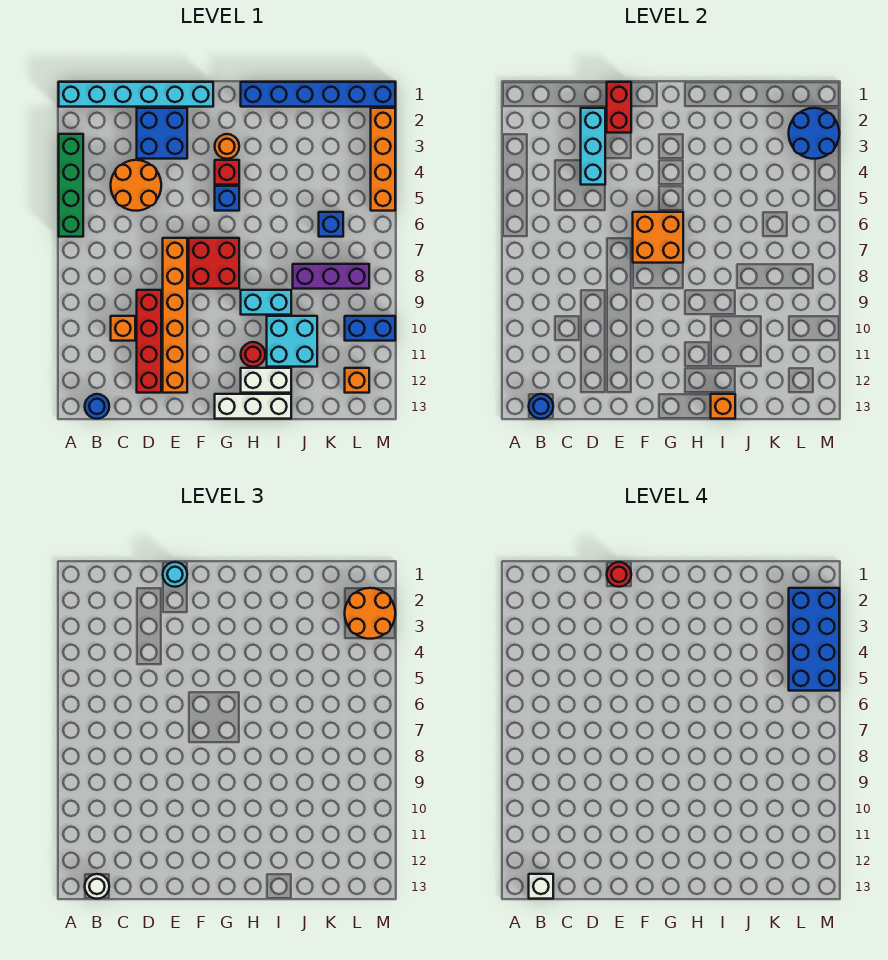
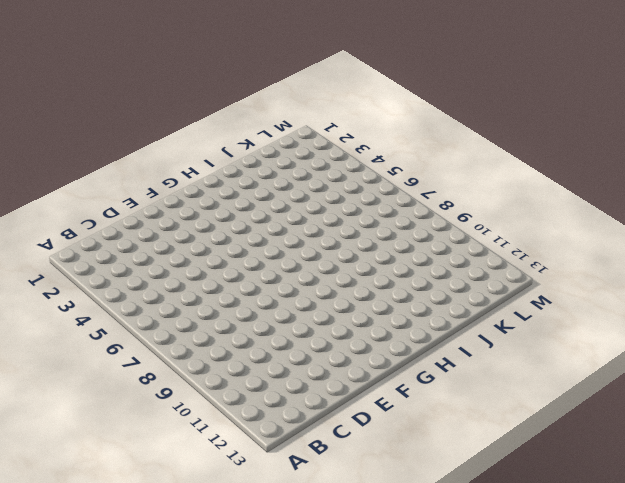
none -> cyan 1x6 brick [59,82,213,107]
none -> green 1x4 brick [59,134,83,237]
none -> blue 1x1 round brick [85,394,109,419]
none -> orange 2x2 round brick [111,160,161,211]

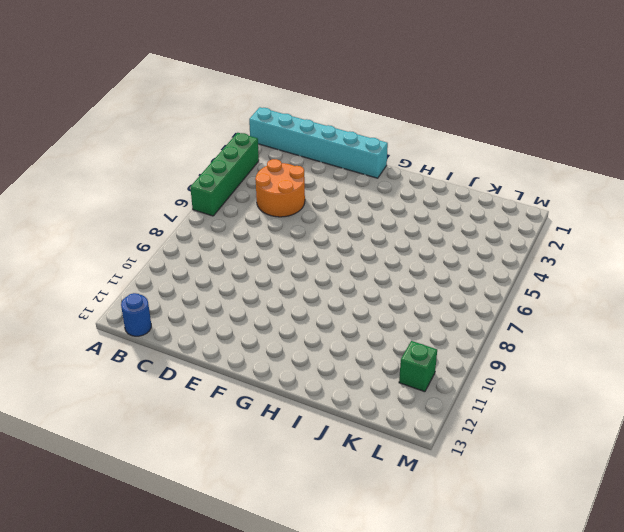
green 1x1 brick [399,341,437,392] -> none
none -> orange 1x1 brick [111,316,135,341]
none -> blue 2x2 brick [137,108,187,159]
none -> red 1x4 brick [137,290,161,393]
none -> orange 1x6 brick [163,238,187,393]

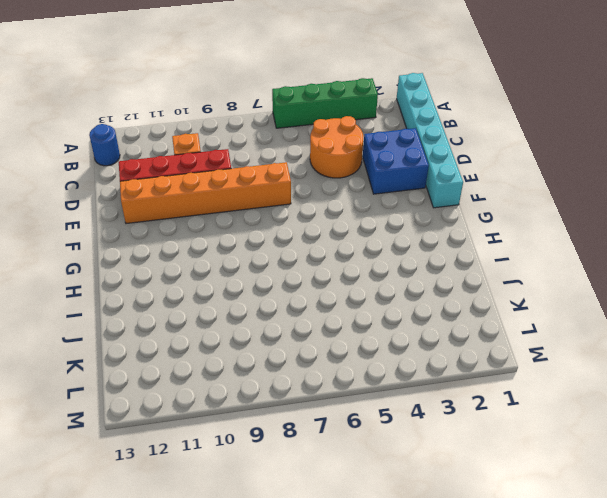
none -> red 2x2 brick [189,238,239,289]
none -> orange 1x1 round brick [215,134,239,159]
none -> red 1x1 brick [215,160,239,185]
none -> blue 1x1 brick [215,186,239,211]

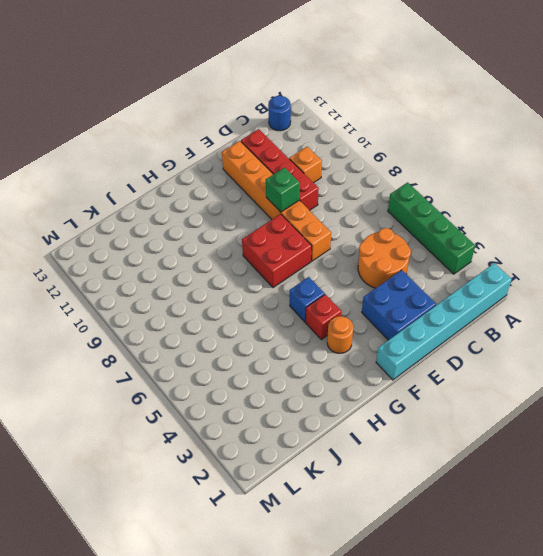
green 1x1 brick [266,168,300,212] -> none
none -> white 1x3 brick [215,394,291,419]
none -> blue 1x6 brick [241,82,395,107]
none -> cyan 1x2 brick [241,290,291,315]
none -> red 1x1 round brick [241,342,265,367]

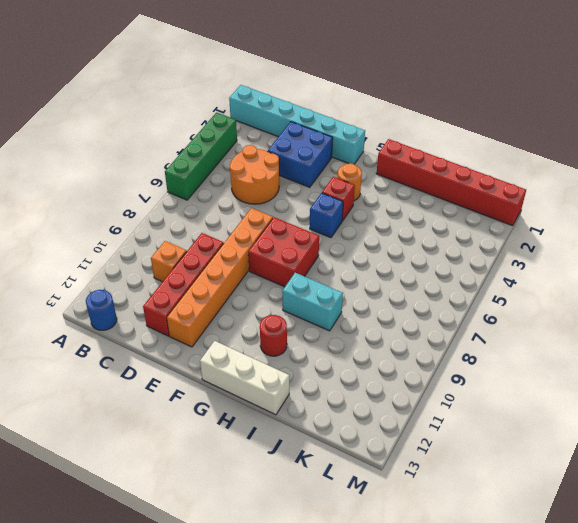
red 1x6 brick [376,139,526,226] -> blue 1x6 brick [241,82,395,107]
none -> white 1x2 brick [241,368,291,393]
none -> cyan 2x2 brick [267,316,317,367]
none -> purple 1x3 brick [293,264,369,289]
none -> blue 1x1 brick [319,212,343,237]

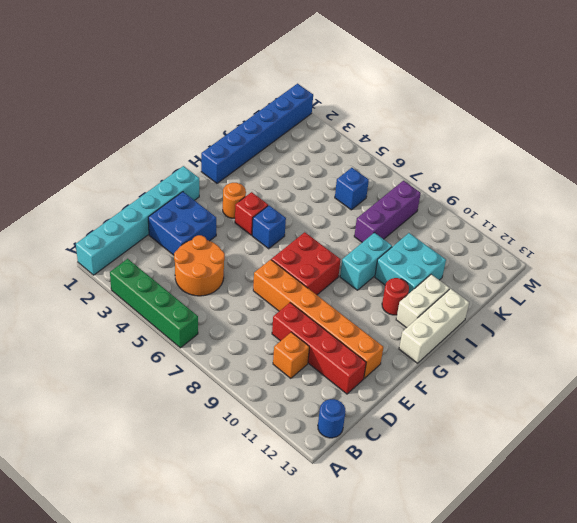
none -> blue 1x2 brick [345,316,395,341]
none -> orange 1x1 brick [345,368,369,393]
none -> orange 1x4 brick [371,108,395,211]
none -> blue 1x1 round brick [529,394,553,419]

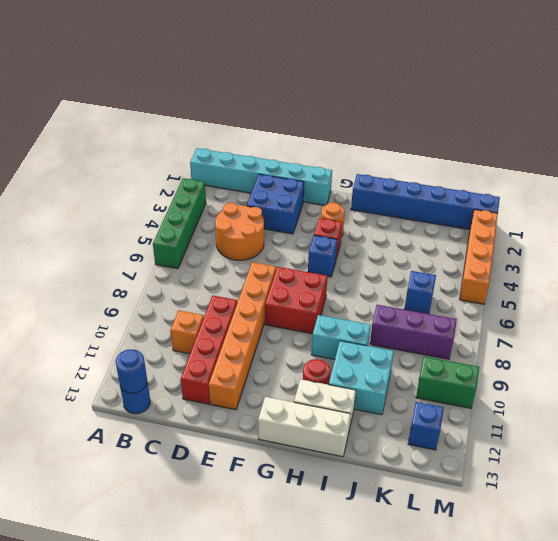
green 1x2 brick [416,357,479,408] -> blue 1x2 brick [345,316,395,341]
blue 1x1 brick [408,402,444,450] -> orange 1x1 brick [345,368,369,393]
none -> cyan 1x3 brick [581,108,605,185]
none -> red 1x2 brick [607,82,631,133]
none -> orange 2x2 brick [633,212,683,263]
none -> orange 1x1 brick [711,394,735,419]

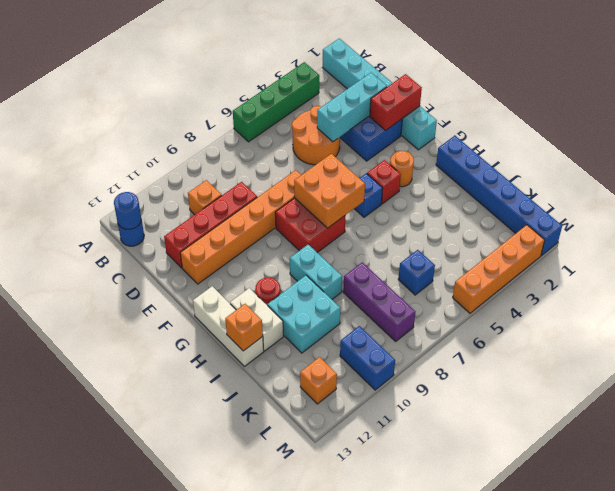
none -> blue 2x2 round brick [789,108,839,159]
none -> white 1x1 round brick [85,874,109,899]
none -> cyan 1x1 round brick [163,562,187,587]
none -> orange 2x2 round brick [345,588,395,639]

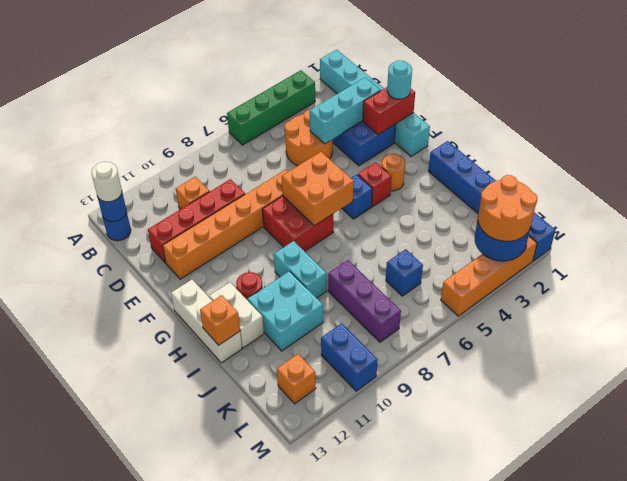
none -> white 1x1 brick [529,874,553,899]
none -> red 1x1 round brick [607,562,631,587]
none -> blue 2x4 brick [789,588,839,691]

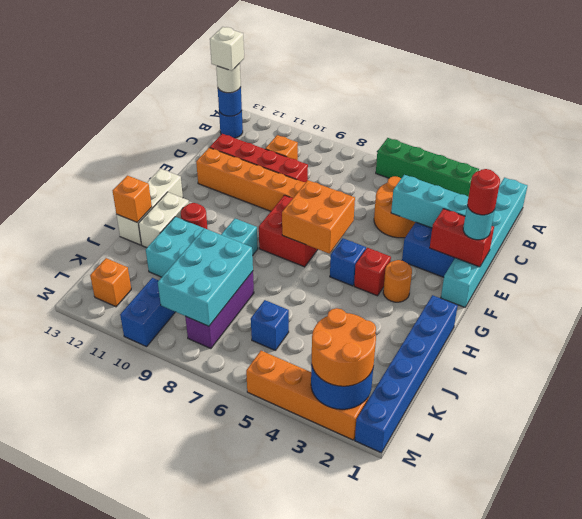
cyan 2x3 brick [158,228,253,326] -> none
none -> blue 2x4 brick [789,588,839,691]

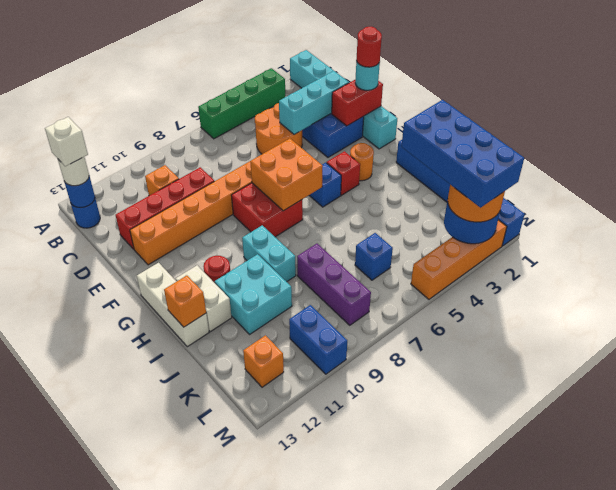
blue 2x4 brick [401,100,524,208] -> blue 2x4 brick turned to [789,588,839,691]

